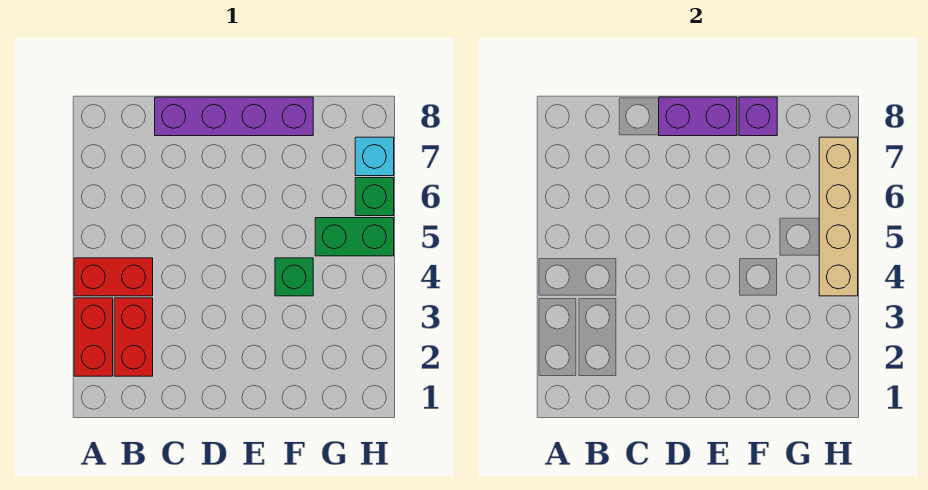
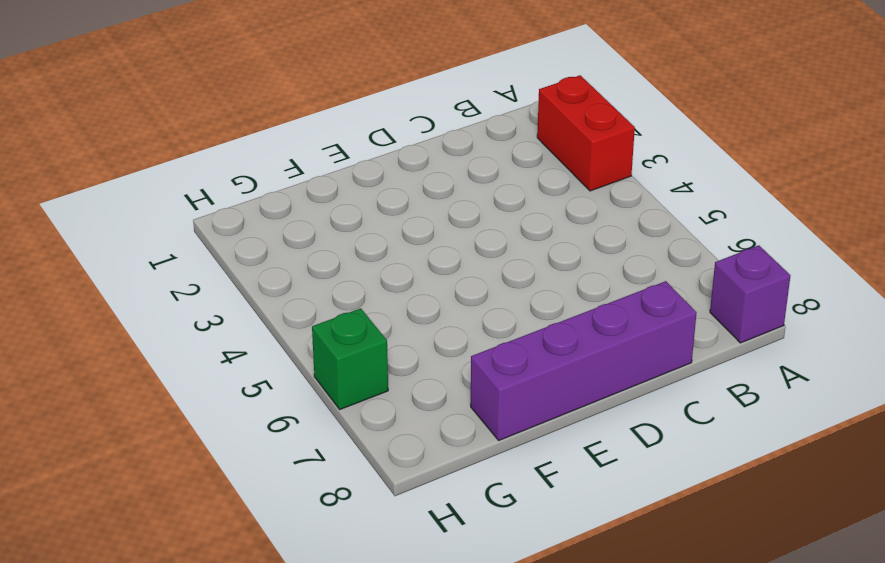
purple 1x1 brick [710,245,791,343] -> purple 1x1 brick moved to [739,97,777,136]
none -> red 1x2 brick [74,258,153,296]
none -> red 1x2 brick [114,298,153,376]

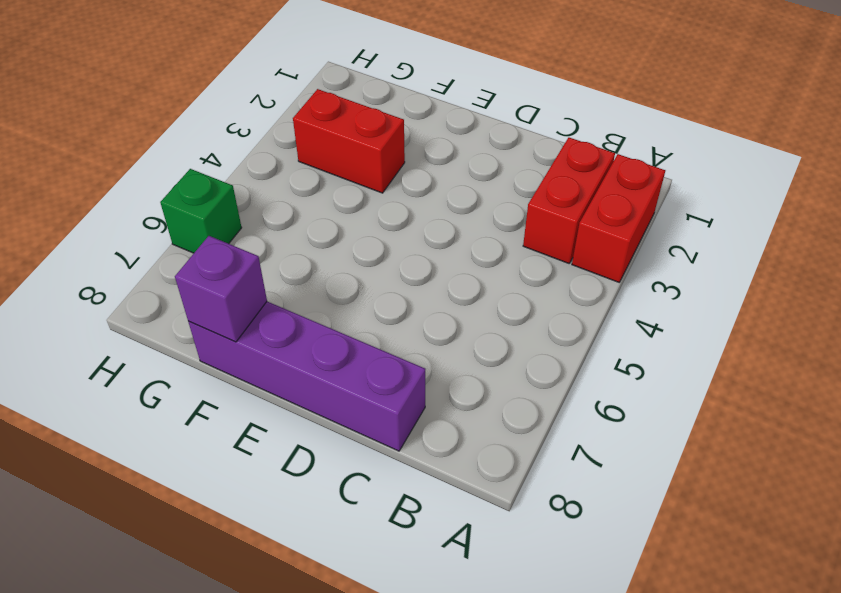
red 1x2 brick [293,89,405,193] -> red 1x2 brick moved to [74,258,153,296]
none -> green 1x1 brick [275,258,313,296]
none -> green 1x2 brick [315,218,394,256]

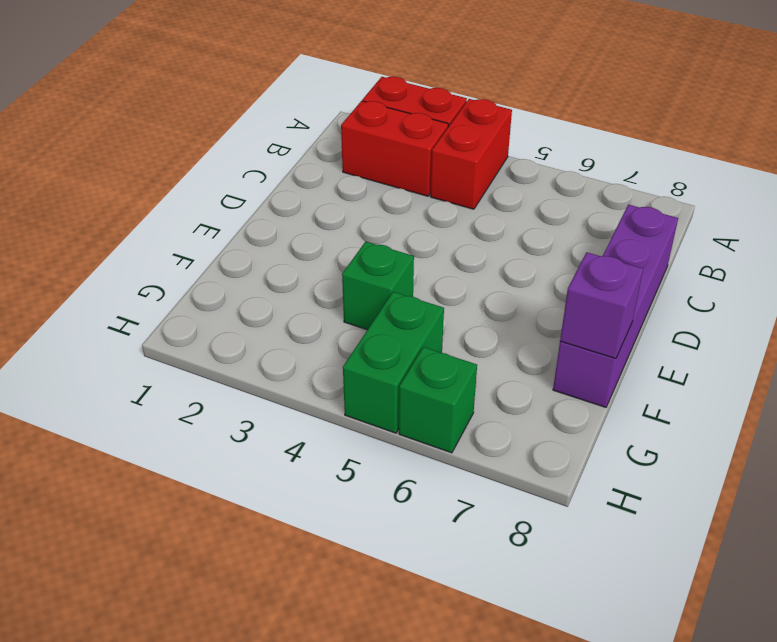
none -> cyan 1x1 brick [355,137,394,176]
none -> purple 1x2 brick [659,97,737,136]

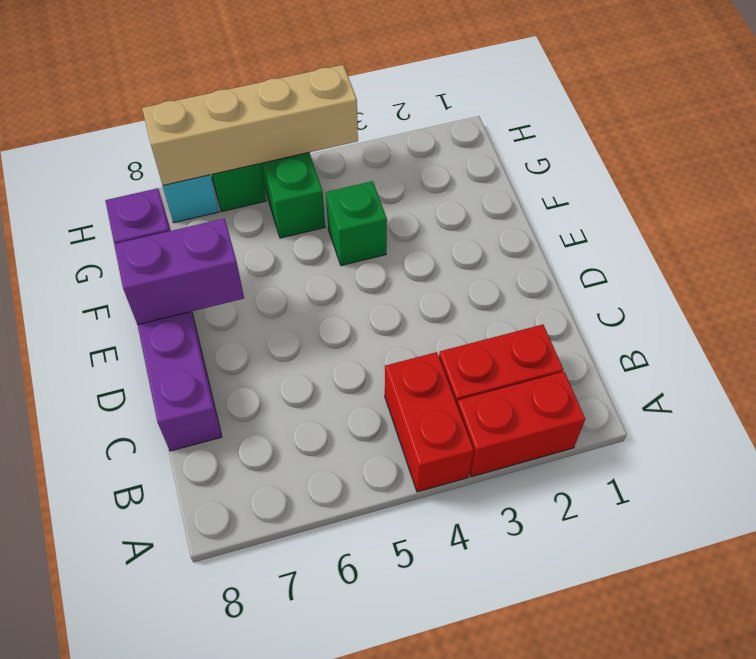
purple 1x2 brick [114,218,244,325] -> purple 1x2 brick turned to [659,97,737,136]

